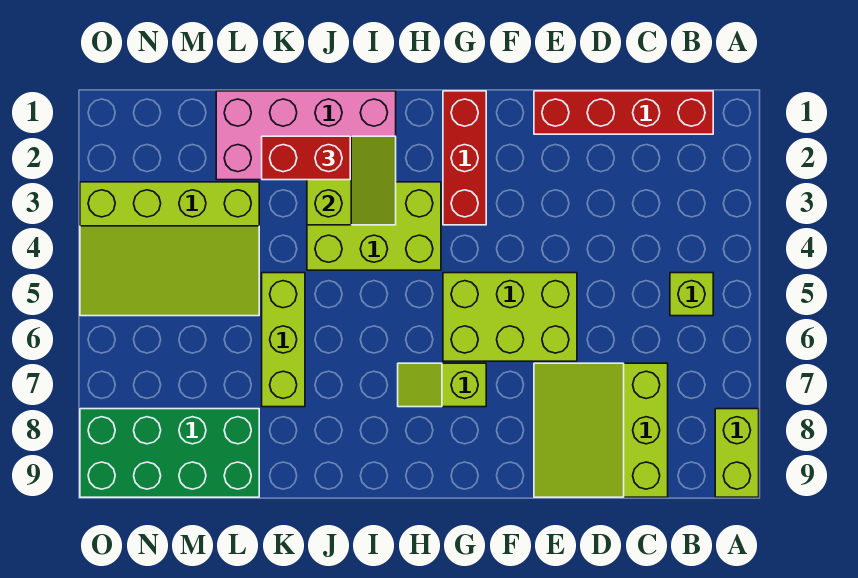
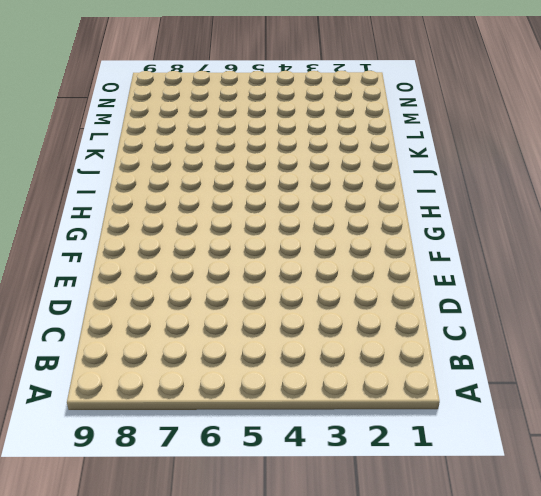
none -> lime 1x2 brick [715,409,759,497]
none -> red 1x4 brick [534,91,713,134]
none -> lime 1x1 brick [670,273,713,316]

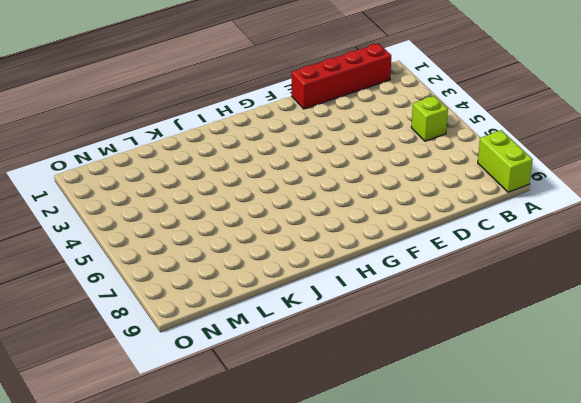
none -> lime 3x3 slope [534,363,668,497]
none -> lime 2x3 brick [443,273,577,361]
none -> red 1x3 brick [443,91,486,225]

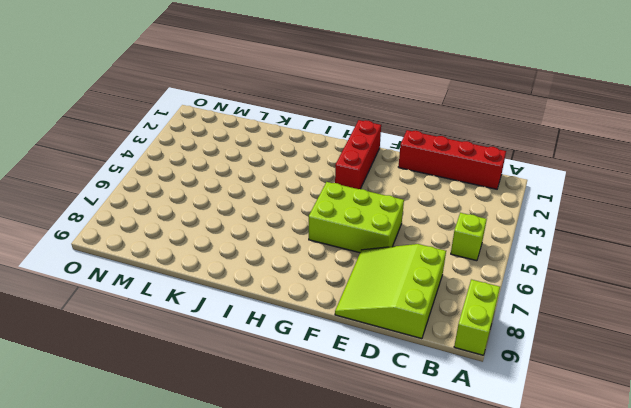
none -> lime 1x2 slope [398,363,486,407]
none -> lime 2x3 brick [307,182,441,270]
none -> pink 2x4 brick [216,91,396,180]

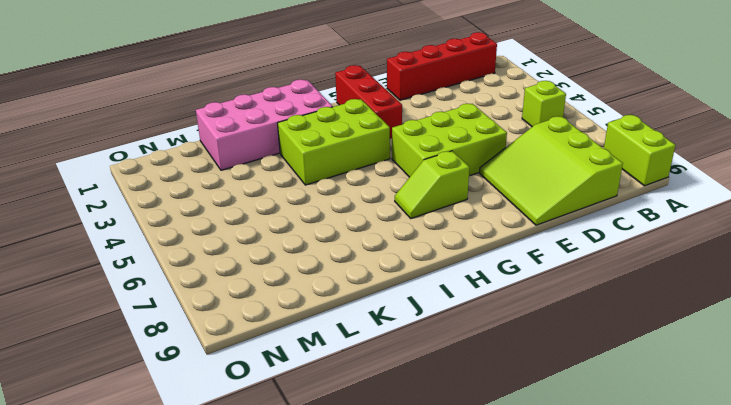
none -> lime 1x3 brick [262,273,305,407]
none -> lime 3x4 slope [80,182,259,316]
none -> green 2x4 brick [80,409,259,497]

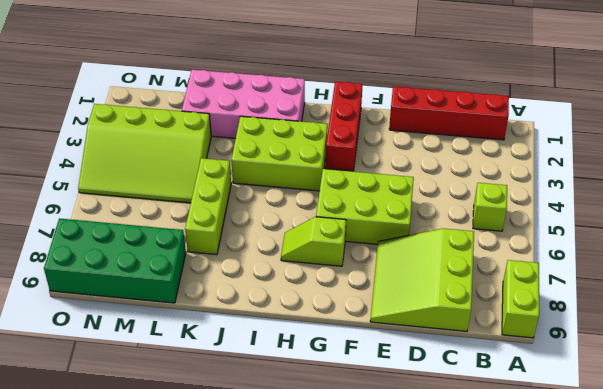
none -> lime 2x2 slope [307,136,396,225]
none -> red 1x2 brick [262,136,350,180]

